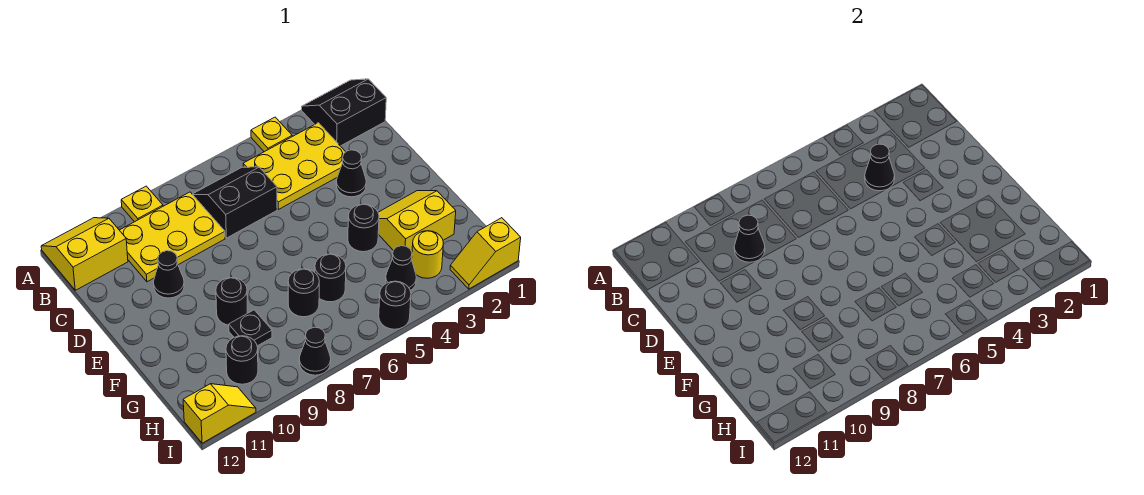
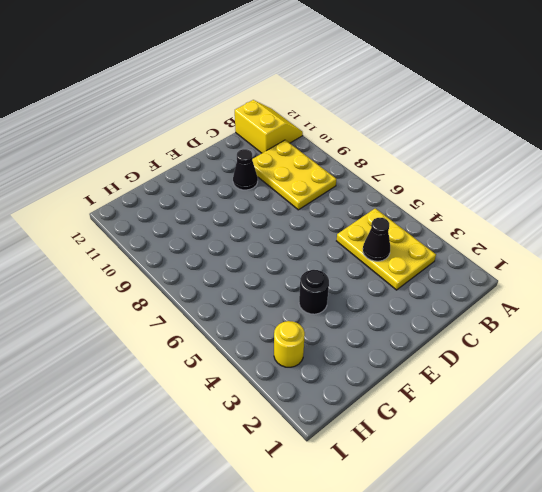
none -> black 2x2 slope [302,79,386,146]
none -> yellow 1x1 plate [251,117,292,152]
none -> yellow 1x1 plate [121,186,163,222]

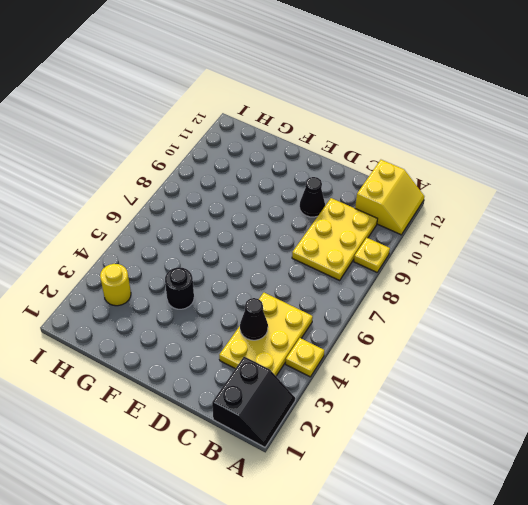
none -> black 2x2 slope [192,167,277,238]
none -> black 1x1 cone [336,150,366,197]
none -> yellow 2x2 slope [378,191,456,252]

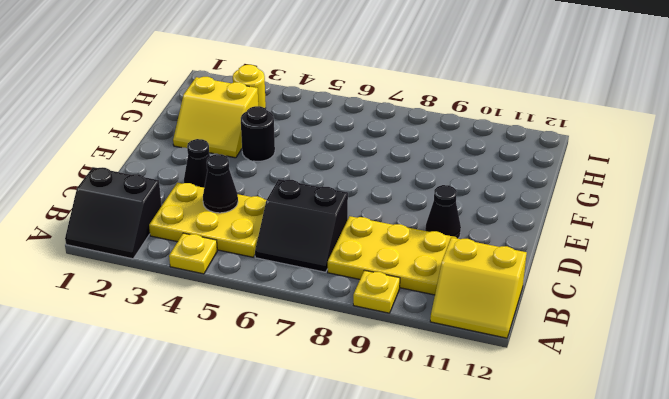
none -> black 1x1 round brick [216,278,247,325]
none -> black 1x1 round brick [315,254,346,302]
none -> black 1x1 round brick [288,269,319,317]

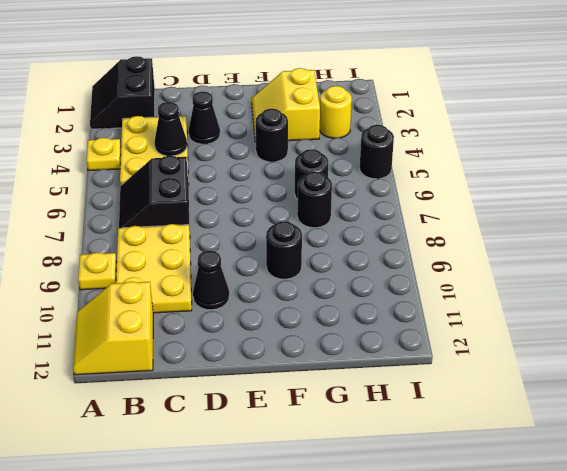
none -> black 1x1 plate [229,310,272,346]
none -> black 1x1 cone [386,246,416,291]
none -> black 1x1 round brick [226,336,258,384]

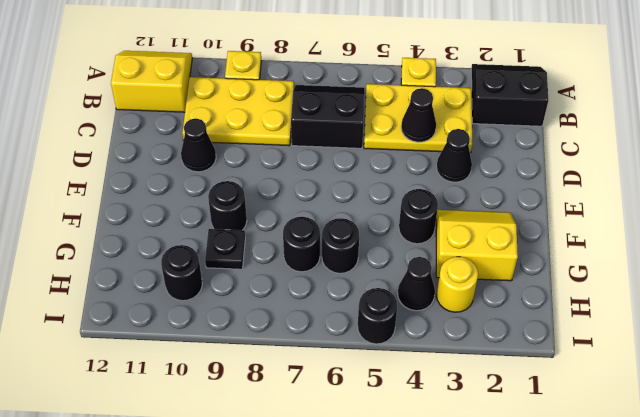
none -> yellow 1x2 slope [450,218,521,289]
none -> black 1x1 cone [299,327,331,375]
none -> yellow 1x2 slope [183,384,256,443]

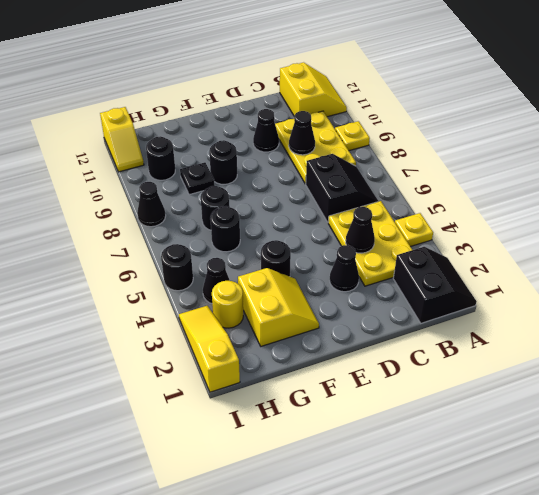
yellow 1x3 slope [179,306,240,392] -> yellow 1x2 slope [450,218,521,289]

